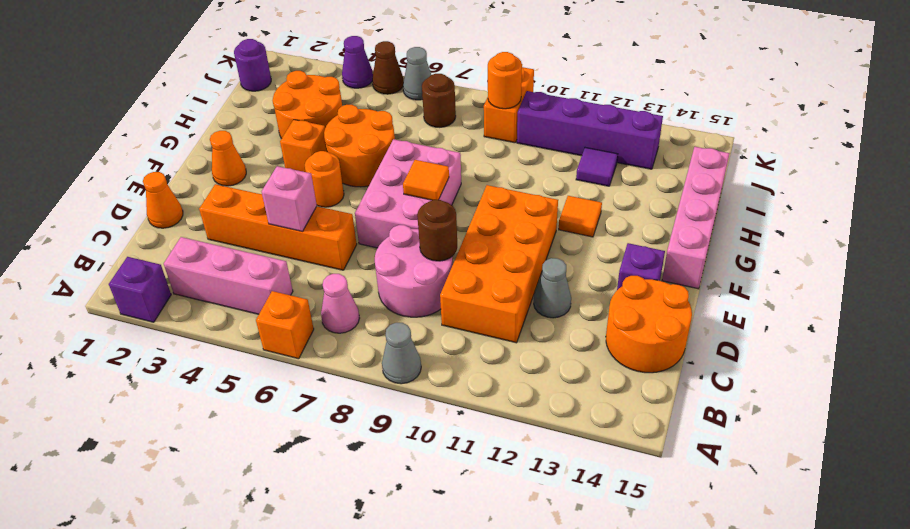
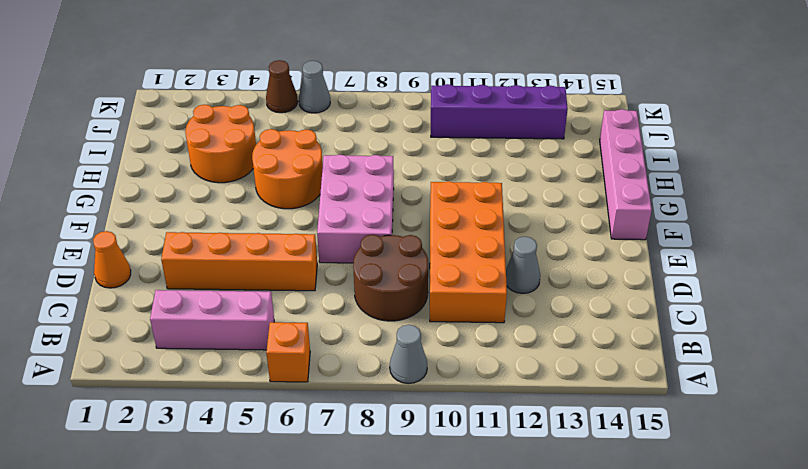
brown 2x2 round brick [353,235,428,321] -> pink 2x2 round brick [375,225,453,317]
none -> purple 1x1 brick [109,257,171,322]
none -> pink 1x1 cone [321,274,359,333]
none -> orange 2x2 round brick [606,276,692,373]
none -> purple 1x1 brick [617,243,665,290]

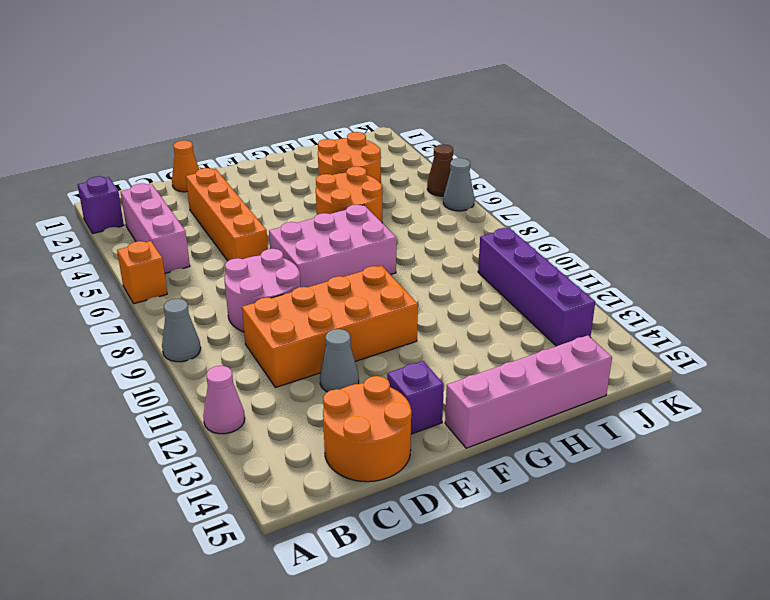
pink 1x1 cone [203,366,245,434] -> pink 1x1 cone moved to [321,274,359,333]
none -> orange 1x1 cone [210,131,246,186]
none -> orange 1x1 round brick [305,151,344,207]
none -> orange 1x1 brick [280,120,326,172]
none -> orange 1x1 tile [559,196,602,237]

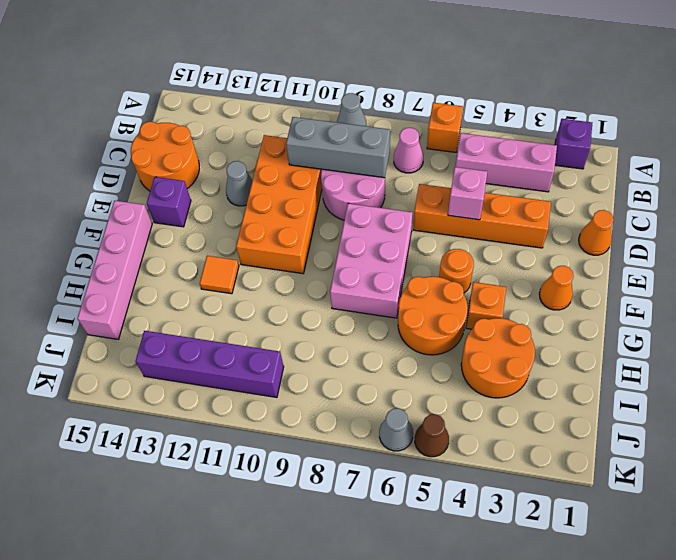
grey 1x3 brick [286,117,390,178] -> none
none -> purple 1x1 tile [576,148,618,186]
none -> purple 1x1 round brick [234,39,271,91]
none -> brown 1x1 round brick [422,74,456,127]
none -> orange 1x2 brick [484,67,534,143]

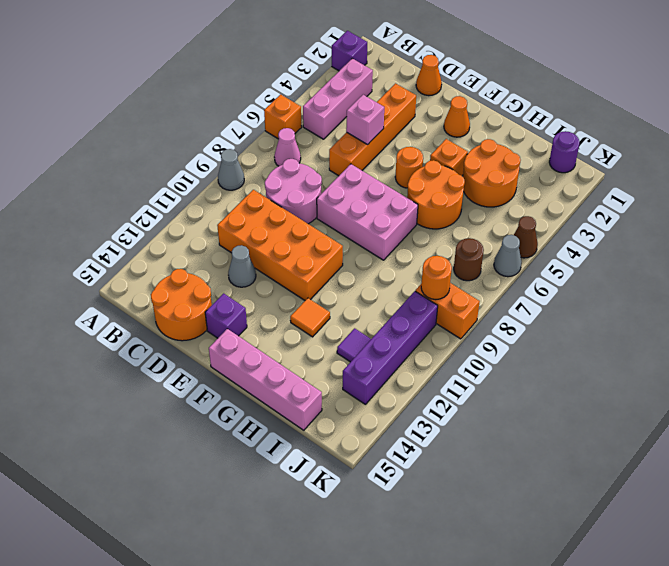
none -> purple 1x1 cone [342,36,373,88]
none -> brown 1x1 round brick [417,200,457,261]
none -> orange 1x1 tile [403,160,449,200]

